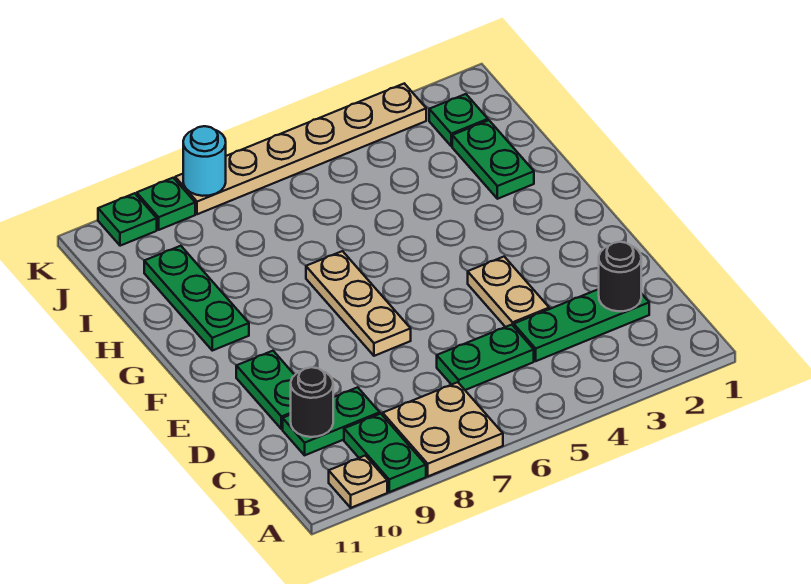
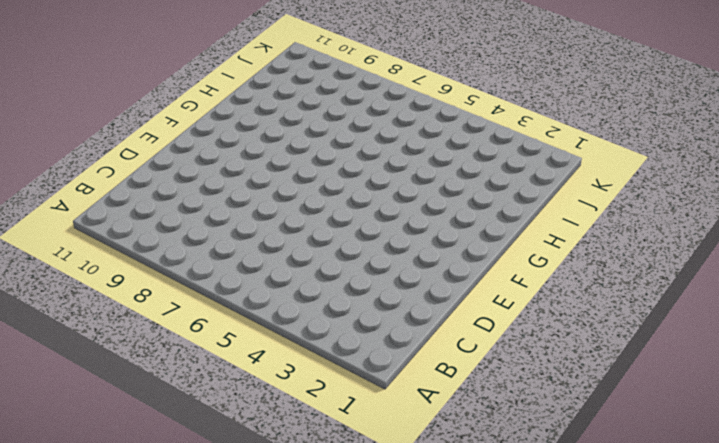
none -> tan 2x2 plate [383,382,503,476]
none -> green 1x2 plate [344,414,426,492]
none -> tan 1x1 plate [329,456,387,508]

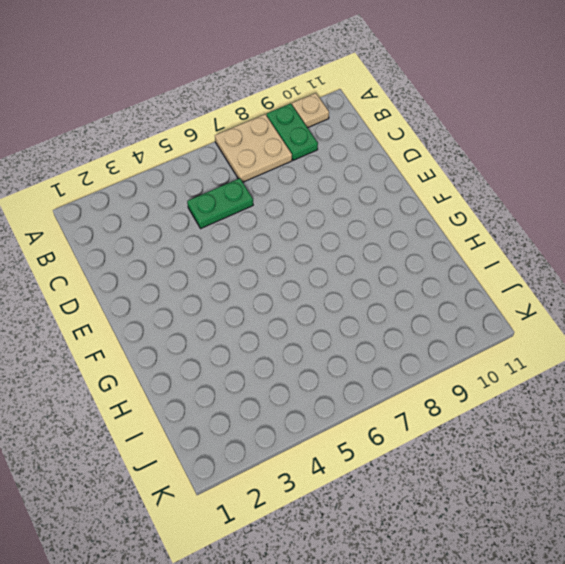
none -> green 1x3 plate [514,289,649,361]
none -> green 1x2 plate [283,387,380,455]
none -> tan 1x2 plate [468,257,549,327]

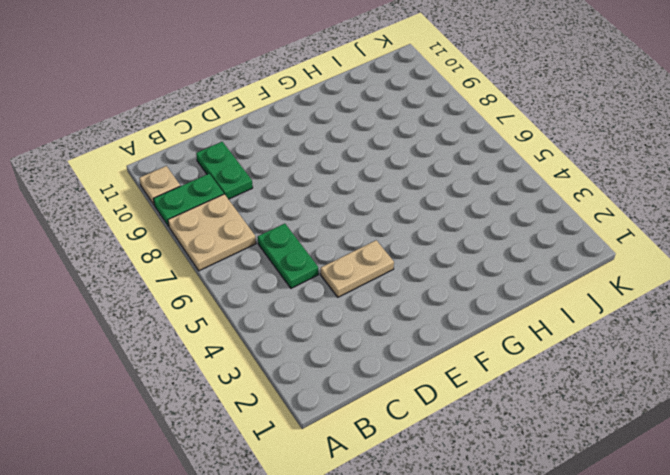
none -> green 1x3 plate [514,289,649,361]
none -> green 1x2 plate [236,351,294,429]
none -> tan 1x3 plate [306,251,411,356]

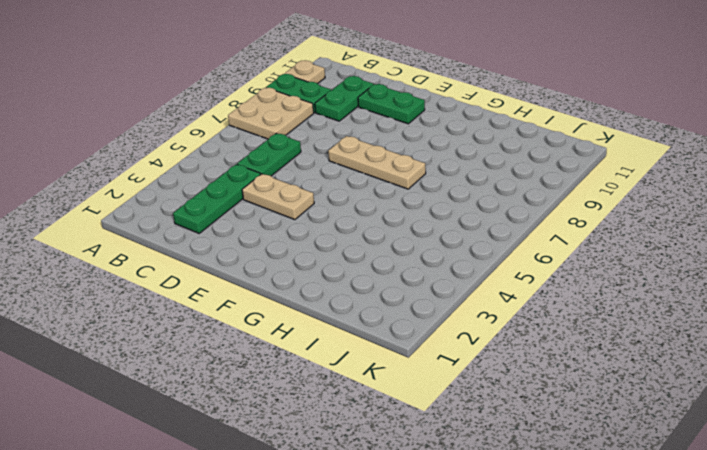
none -> green 1x3 plate [144,246,249,351]
none -> green 1x2 plate [452,120,534,199]
none -> green 1x1 plate [429,94,488,146]

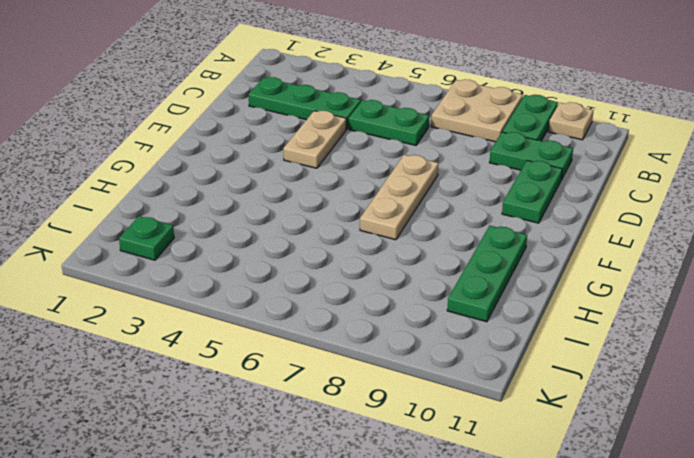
none -> green 1x2 plate [452,120,534,199]
none -> tan 1x6 plate [175,83,426,214]
none -> green 1x1 plate [137,178,195,230]

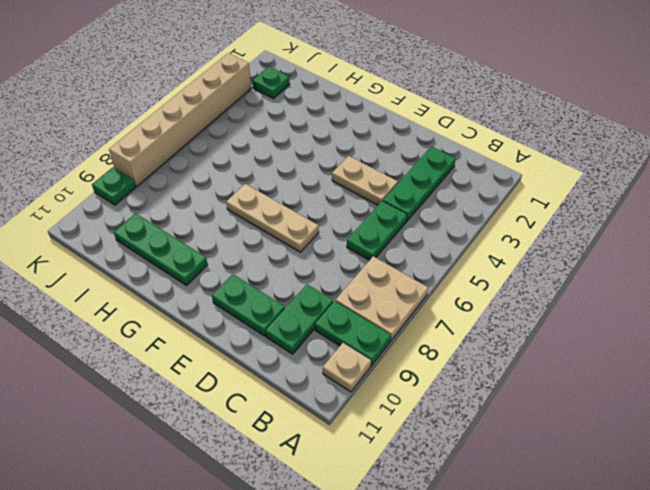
tan 1x6 brick [109,53,251,186] -> tan 1x6 plate [175,83,426,214]
none -> green 1x2 plate [452,120,534,199]
none -> green 1x1 plate [98,193,157,246]
none -> black 1x1 round brick [599,242,641,311]

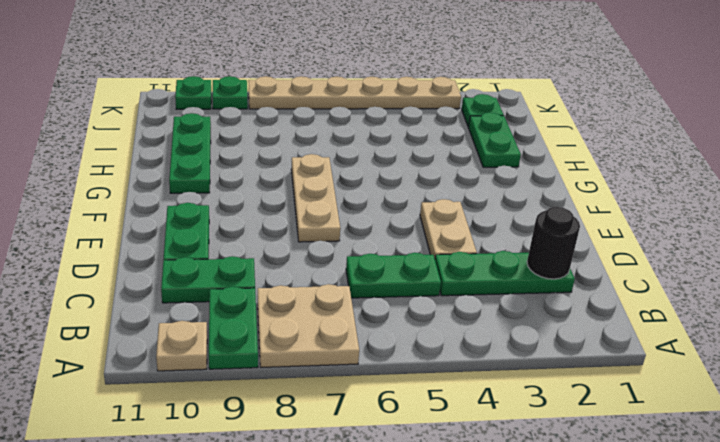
none -> black 1x1 round brick [291,367,333,437]
none -> cyan 1x1 round brick [183,126,226,196]

